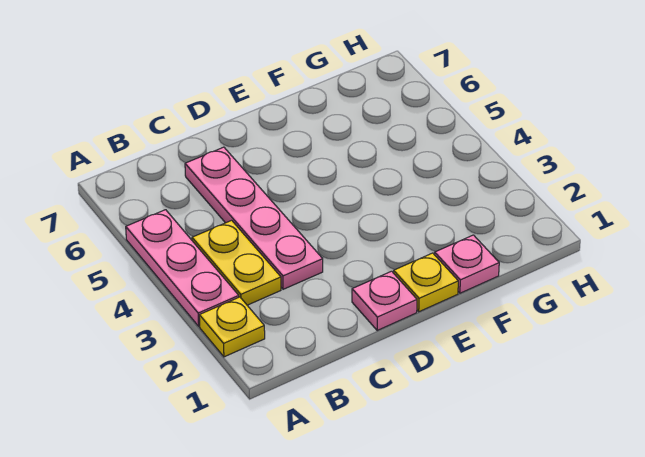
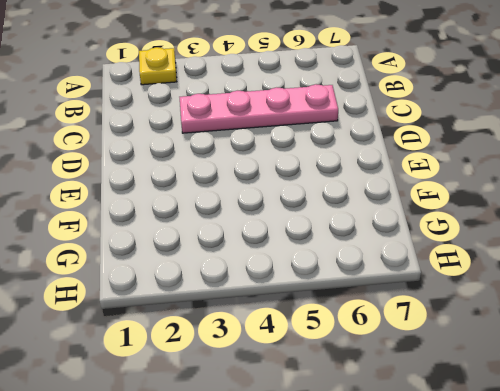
none -> pink 1x3 plate [126,210,239,326]
none -> yellow 1x2 plate [192,220,281,305]

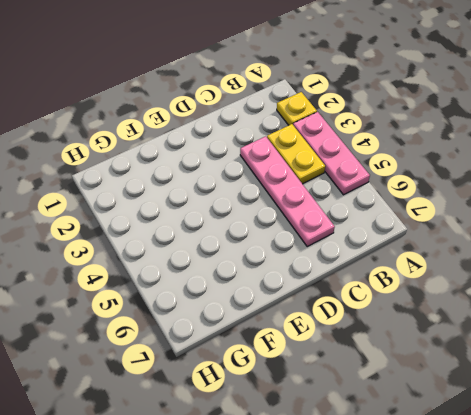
none -> pink 1x1 plate [352,271,417,330]
none -> yellow 1x1 plate [394,253,458,312]

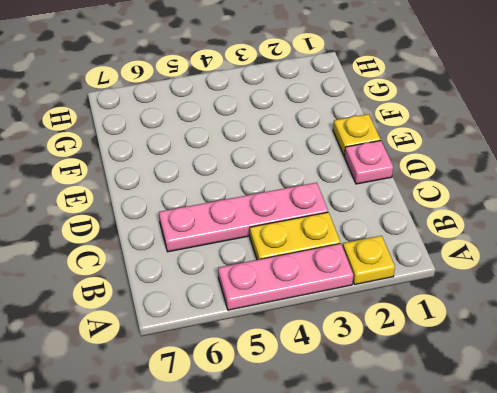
none -> pink 1x1 plate [435,235,499,293]

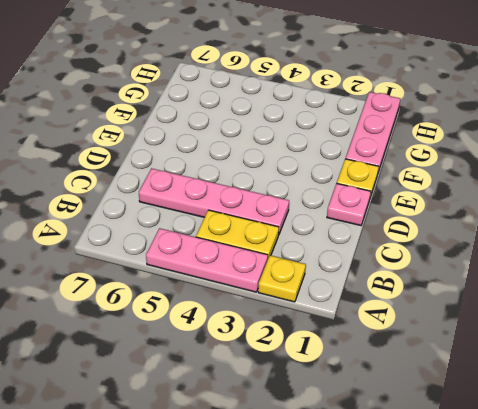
pink 1x3 plate [345,92,400,172] -> pink 1x1 plate [435,235,499,293]

